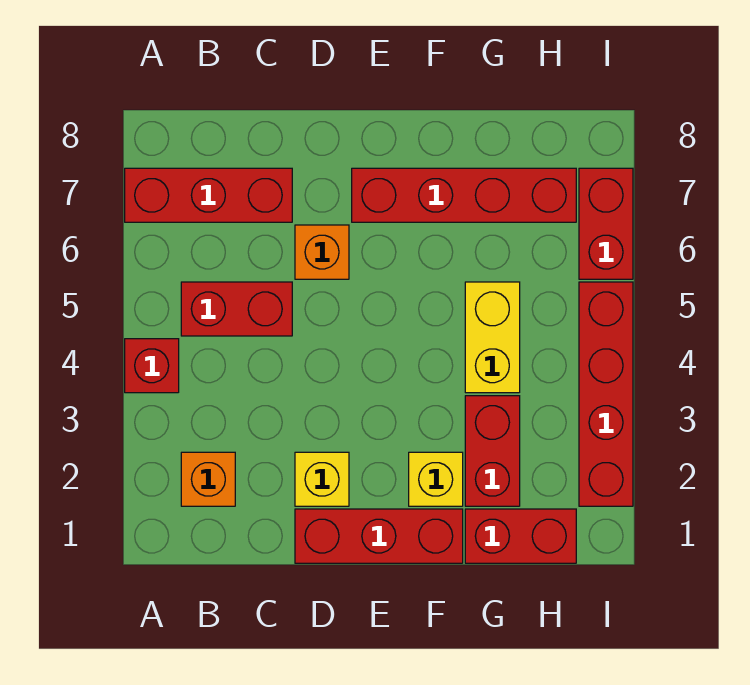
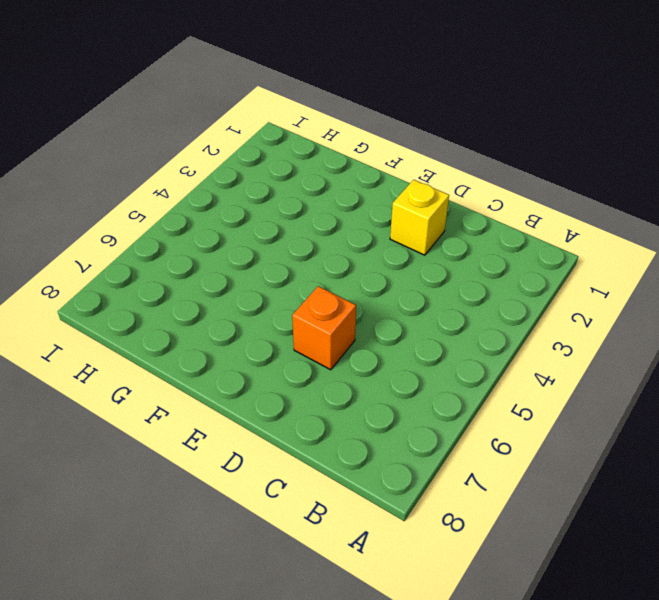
none -> red 1x1 brick [125,339,179,393]
none -> red 1x3 brick [125,168,292,222]
none -> orange 1x1 brick [181,452,235,506]

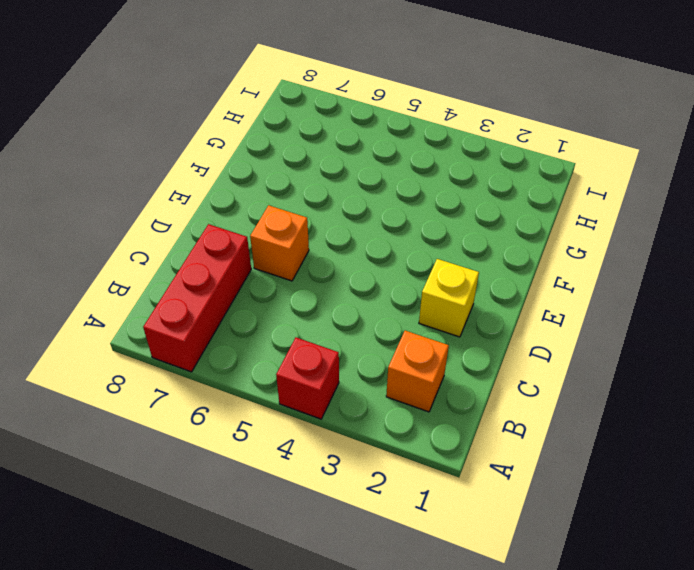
none -> red 1x2 brick [181,282,292,336]
none -> red 1x3 brick [295,509,463,563]
none -> red 1x4 brick [352,168,576,222]

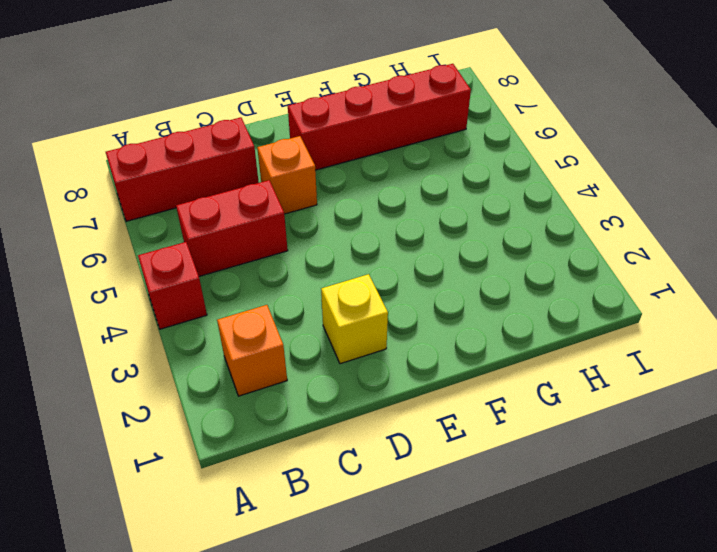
none -> red 1x3 brick [295,509,463,563]
none -> yellow 1x1 brick [409,452,463,506]
none -> red 1x2 brick [465,509,576,563]

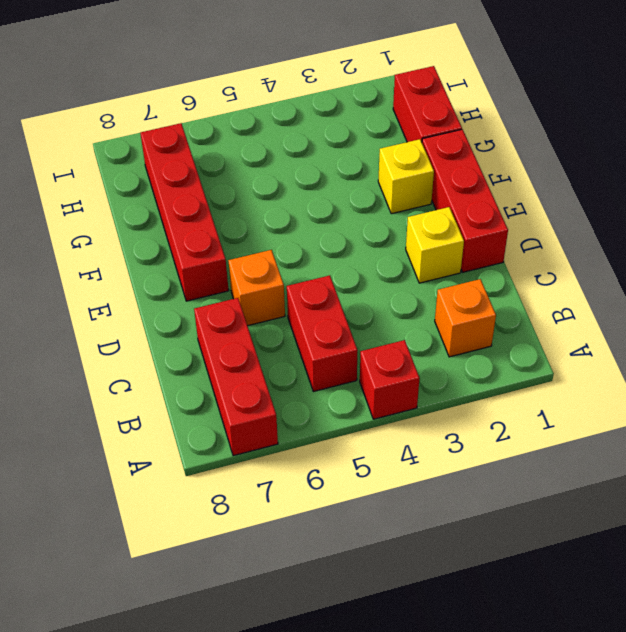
none -> red 1x2 brick [465,396,520,506]
none -> yellow 1x2 brick [465,282,520,393]
none -> red 1x4 brick [579,282,633,506]

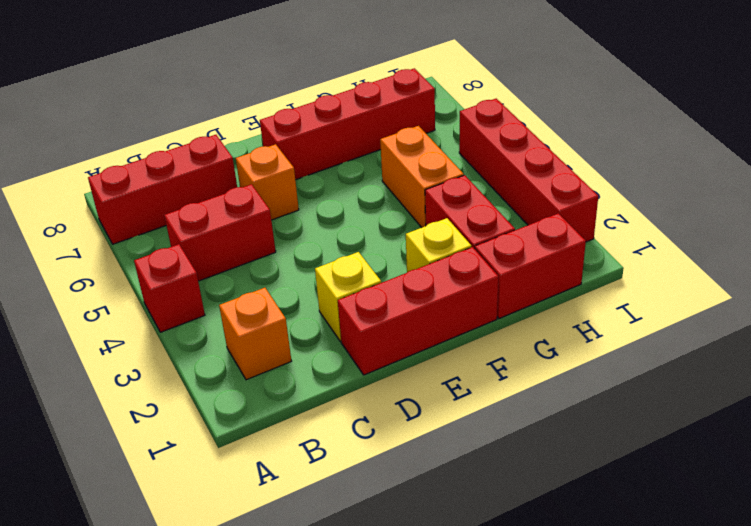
orange 1x2 brick [380,126,464,227] -> yellow 1x2 brick [465,282,520,393]
none -> red 1x2 brick [579,168,633,279]

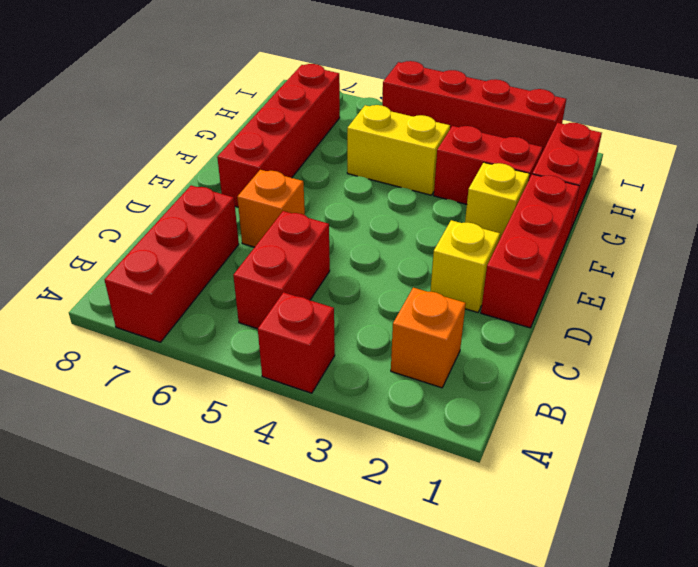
none -> red 1x2 brick [579,168,633,279]

